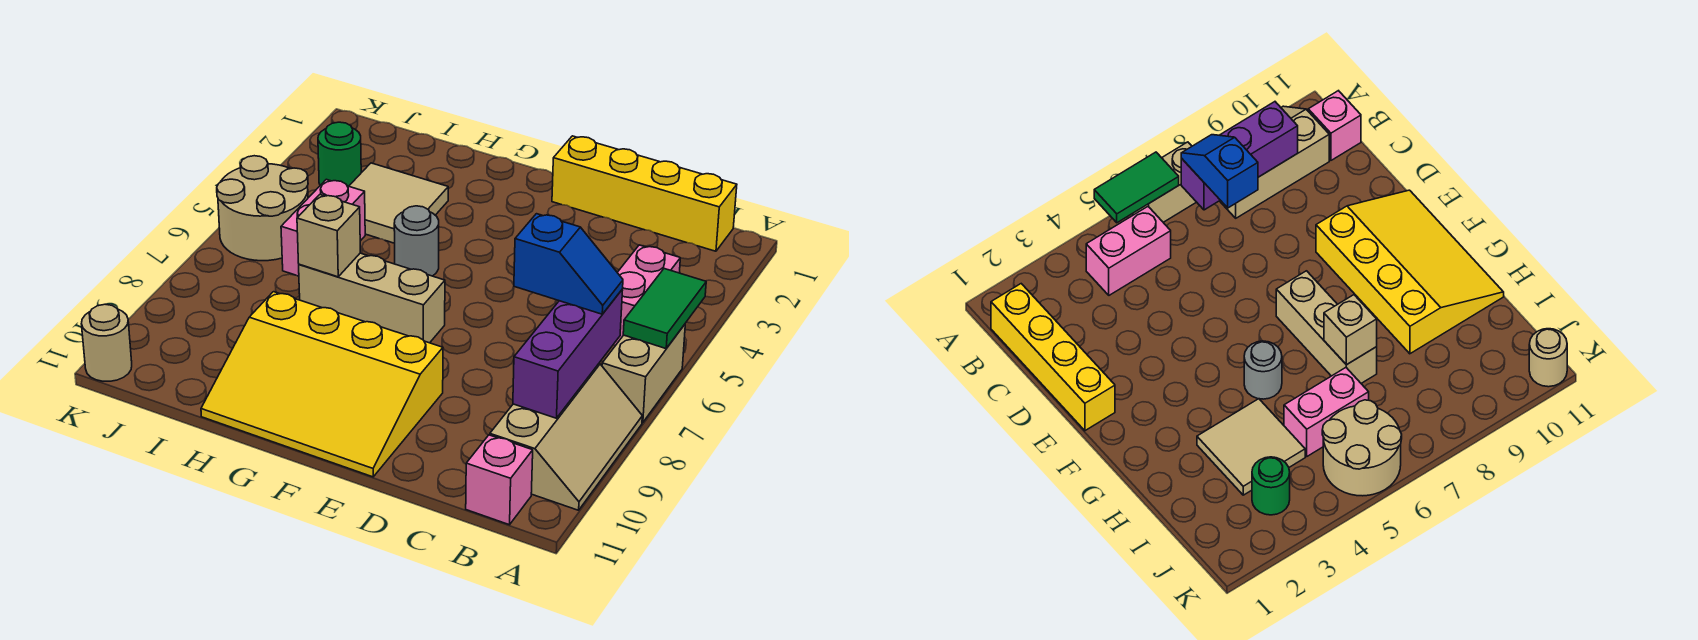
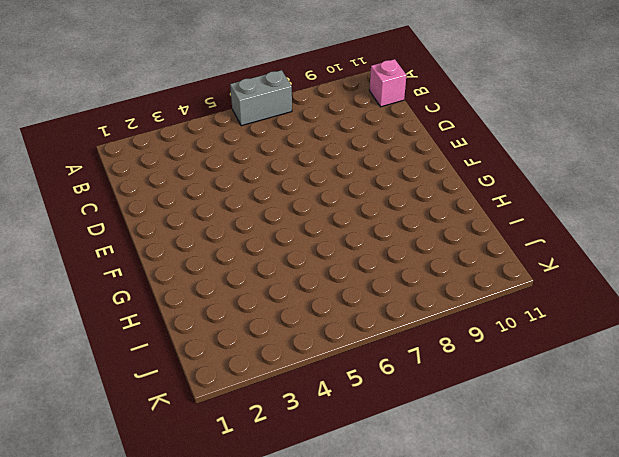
grey 1x2 brick [230,70,292,126] -> tan 1x2 brick [602,324,685,423]
none -> tan 2x3 slope [490,364,642,510]
none -> yellow 1x4 brick [552,136,737,251]
none -> pink 1x2 brick [613,245,680,346]

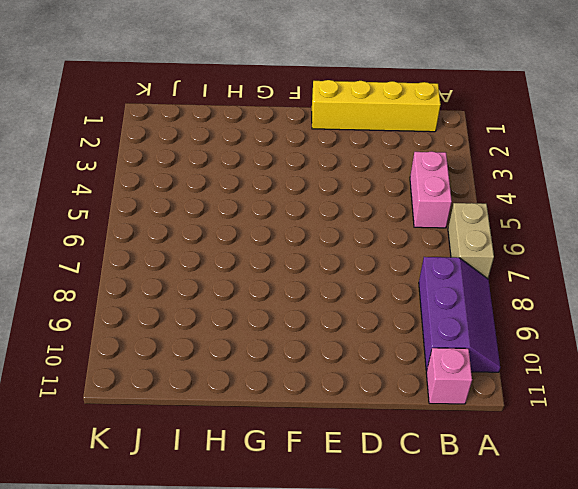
purple 2x3 slope [419,257,500,372] -> tan 2x3 slope [490,364,642,510]
none -> yellow 3x4 slope [201,292,443,477]
none -> tan 1x3 brick [299,253,445,343]
none -> grey 1x1 round brick [394,206,439,276]

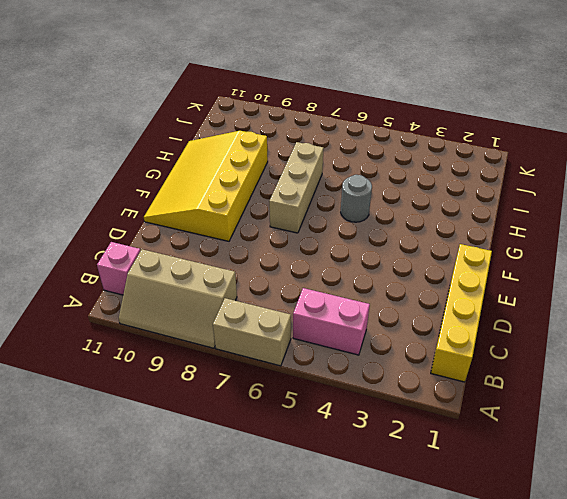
none -> tan 2x2 tile [349,163,448,243]
none -> pink 1x2 brick [281,179,365,276]
none -> green 1x1 round brick [318,122,361,186]

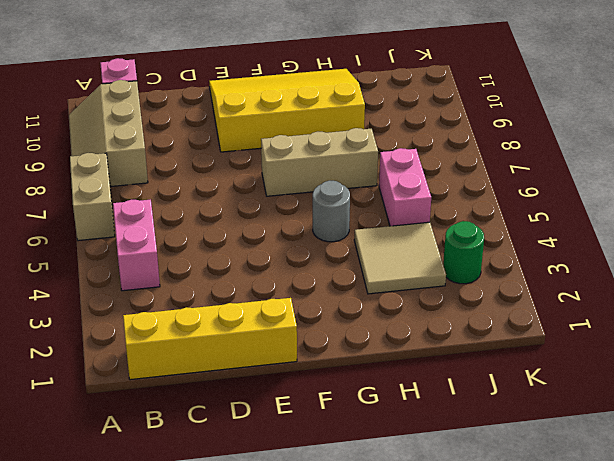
none -> tan 2x2 round brick [217,156,308,261]
none -> tan 1x1 round brick [81,304,132,381]
none -> green 1x2 tile [623,269,706,348]

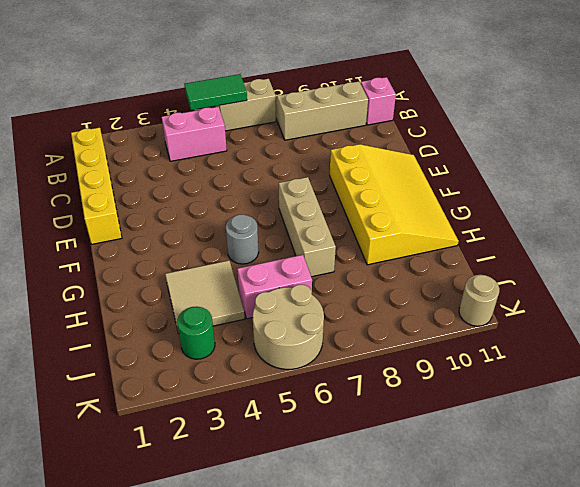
none -> purple 1x3 brick [513,289,623,418]
none -> tan 1x1 brick [297,194,360,277]
none -> blue 1x2 slope [514,214,623,314]

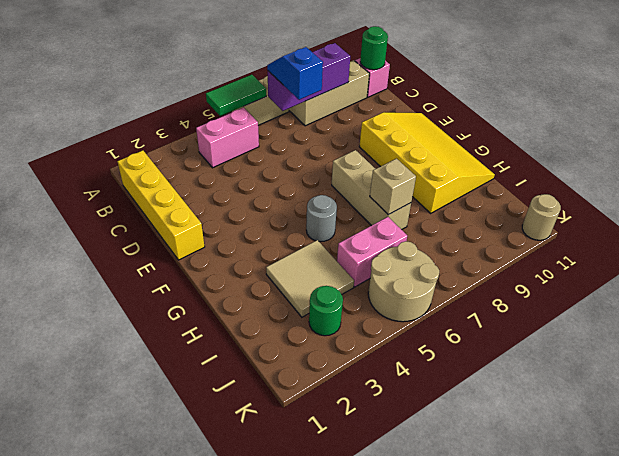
green 1x1 round brick [360,26,388,70] -> none

